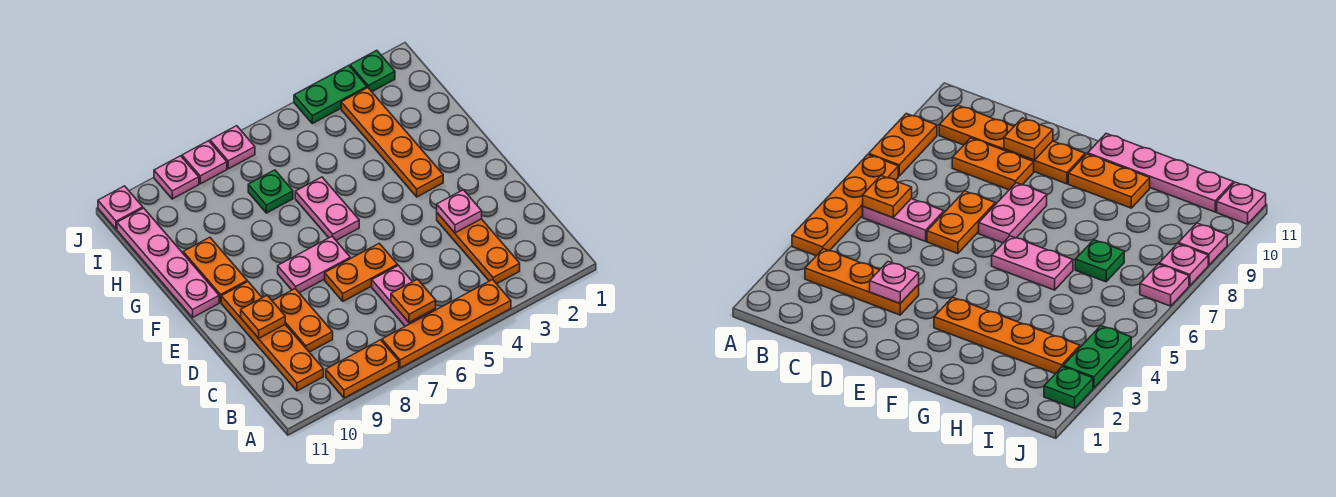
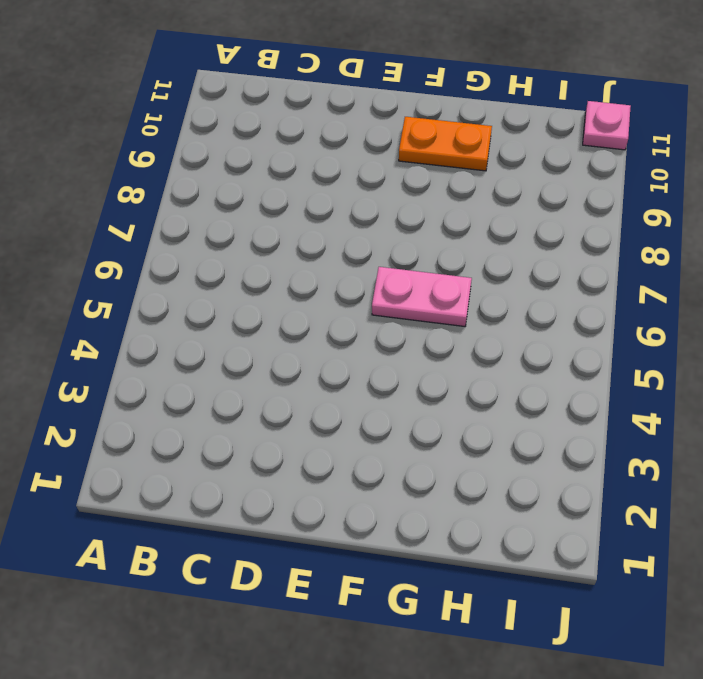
none -> orange 1x4 plate [382,280,511,368]
none -> orange 1x2 plate [326,340,399,398]
none -> orange 1x3 plate [437,213,520,284]

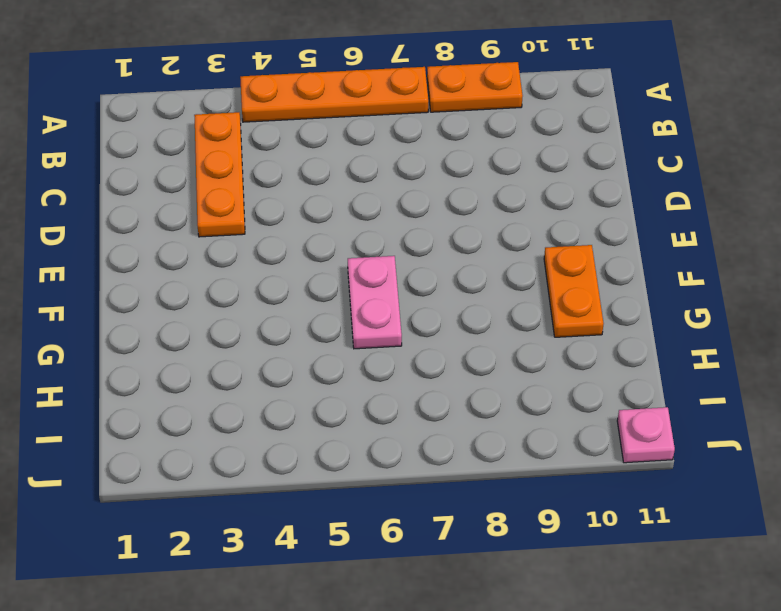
none -> pink 1x2 plate [372,265,436,326]
none -> orange 1x4 plate [221,282,324,391]
none -> orange 1x2 plate [273,289,333,352]

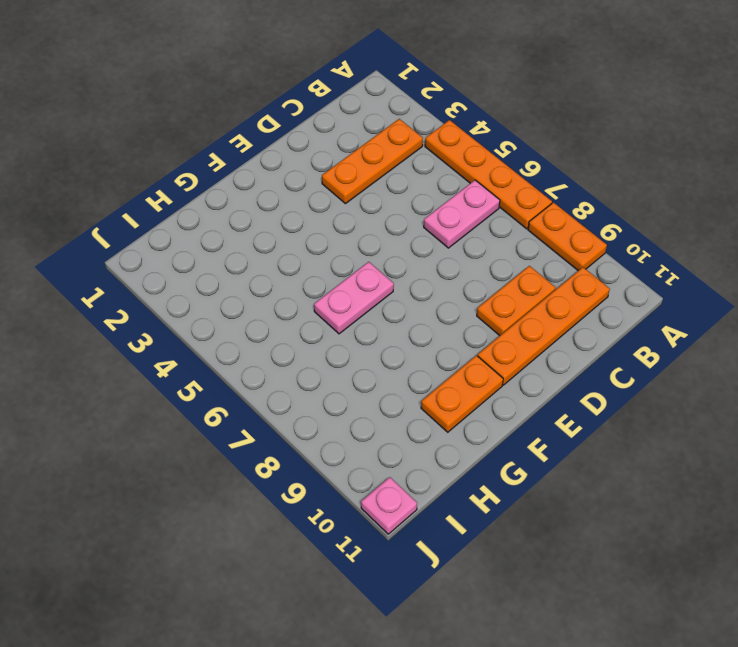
none -> orange 1x2 plate [325,243,398,301]
none -> pink 1x2 plate [278,236,350,293]
none -> orange 1x4 plate [341,88,443,197]

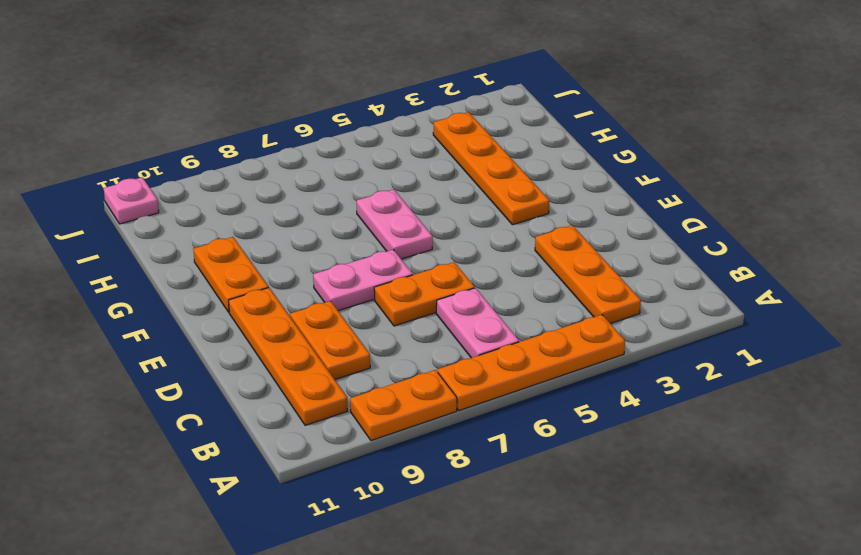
none -> pink 1x4 plate [117,208,219,317]
none -> green 1x1 plate [248,170,293,213]
none -> green 1x1 plate [350,50,395,92]

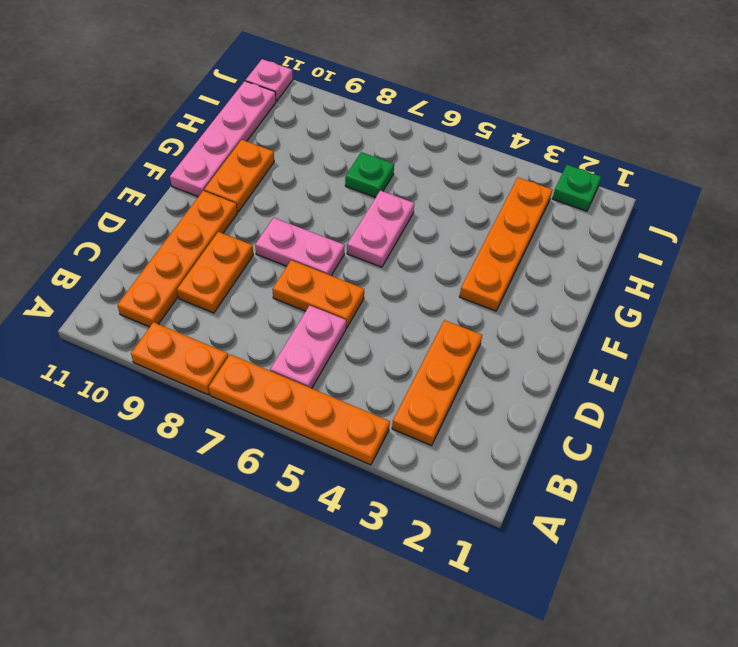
none -> green 1x2 plate [294,65,367,124]
none -> pink 1x1 plate [210,126,255,169]
none -> pink 1x1 plate [182,141,227,184]

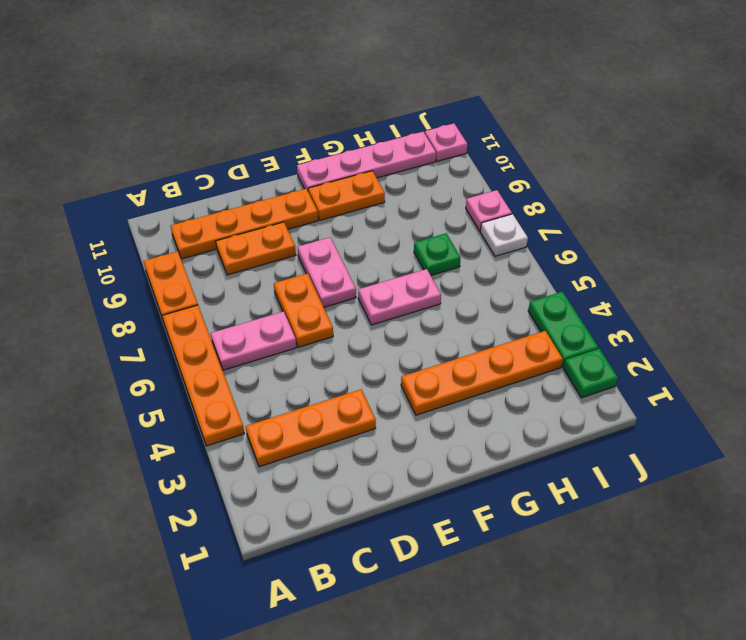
white 1x1 plate [480,214,528,256] -> pink 1x1 plate [210,126,255,169]
none -> pink 1x1 plate [154,156,199,199]
none -> orange 1x1 plate [391,279,436,322]
none -> pink 1x1 plate [437,190,482,233]

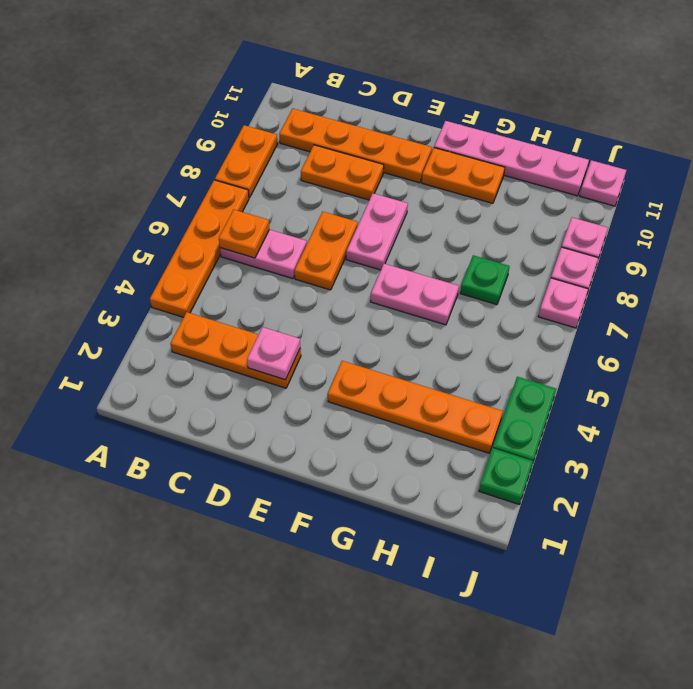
none -> orange 1x1 plate [241,295,285,338]

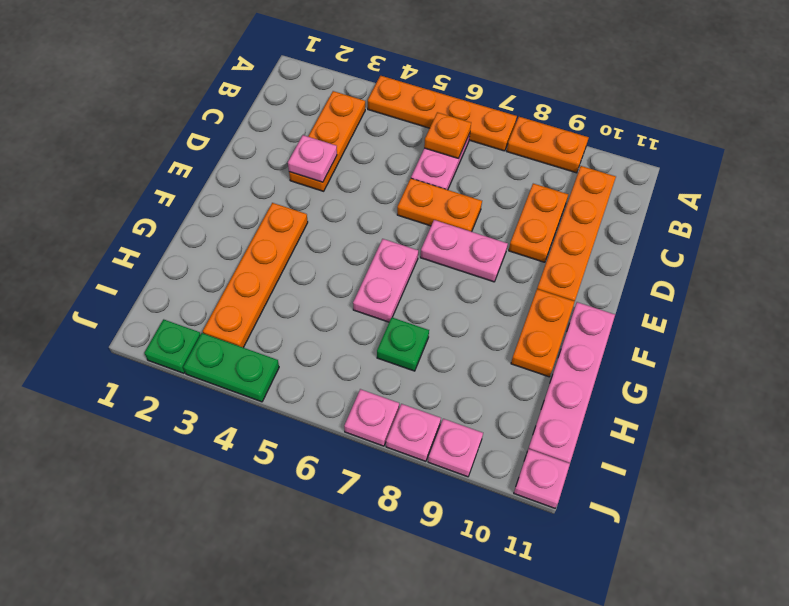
none -> orange 1x1 plate [241,295,285,338]

